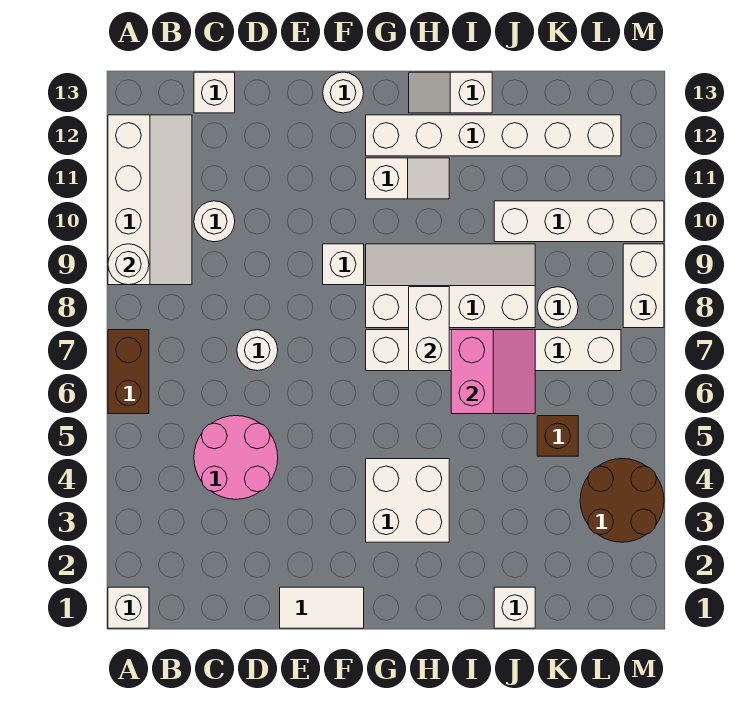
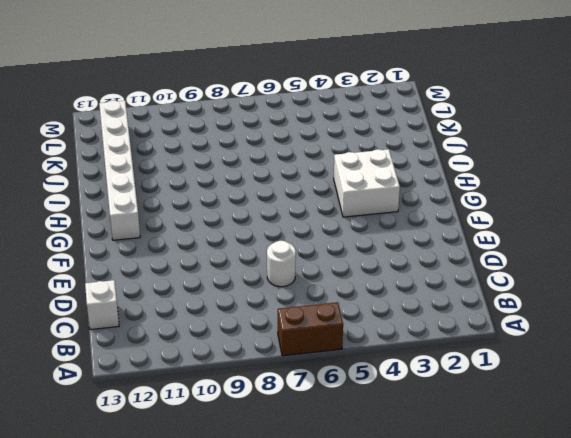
none -> white 1x1 brick [108,587,149,628]
none -> white 2x4 slope [108,115,192,285]
none -> pink 2x2 round brick [194,416,278,499]

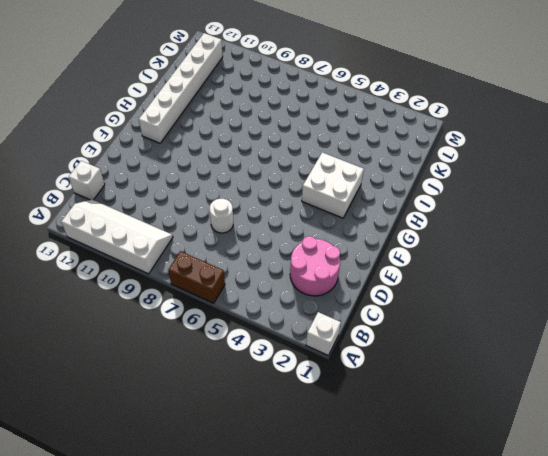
pink 2x2 round brick [290,236,340,296] -> pink 2x2 round brick moved to [194,416,278,499]
none -> white 1x1 round brick [194,201,235,242]
none -> white 1x2 tile [280,587,364,628]
none -> white 1x1 brick [323,244,364,285]

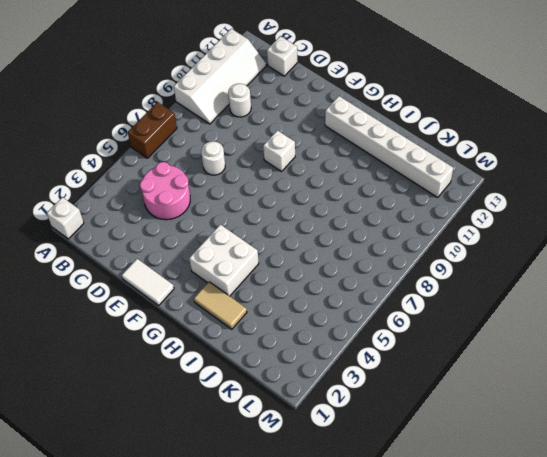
tan 1x2 tile [194,282,247,329] -> none
none -> white 1x1 round brick [323,72,364,113]
none -> white 1x6 brick [366,330,621,371]
none -> white 2x4 slope [366,244,535,328]

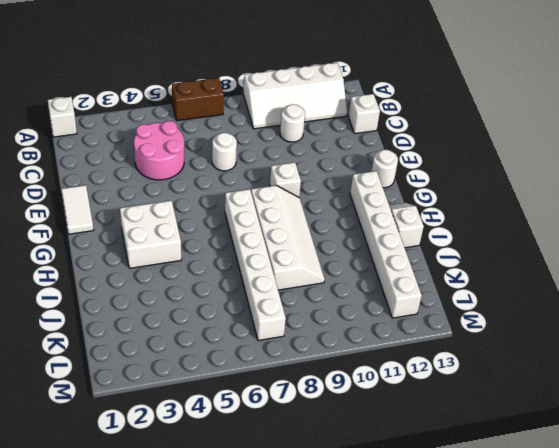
none -> white 1x2 slope [366,158,449,199]
none -> white 1x1 brick [494,587,535,628]
none -> white 1x4 brick [494,201,664,242]

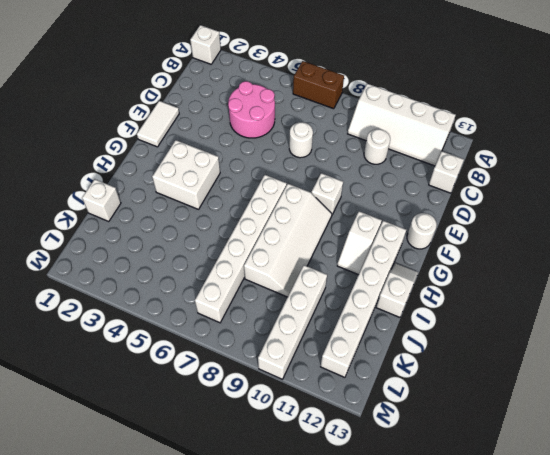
none -> brown 1x1 brick [537,416,578,456]
none -> white 1x1 round brick [537,287,578,328]
none -> brown 2x2 round brick [580,459,664,542]

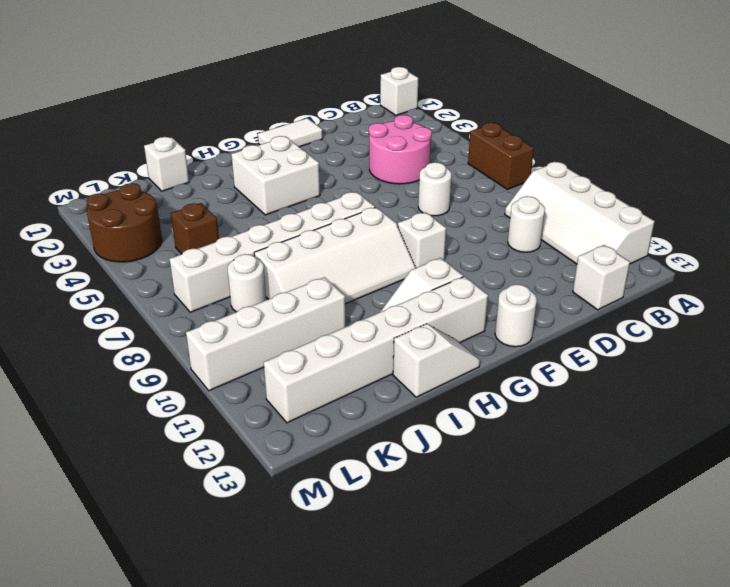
none -> white 1x2 brick [623,244,664,328]
none -> white 1x1 round brick [108,244,149,285]
none -> white 1x2 brick [409,287,449,371]

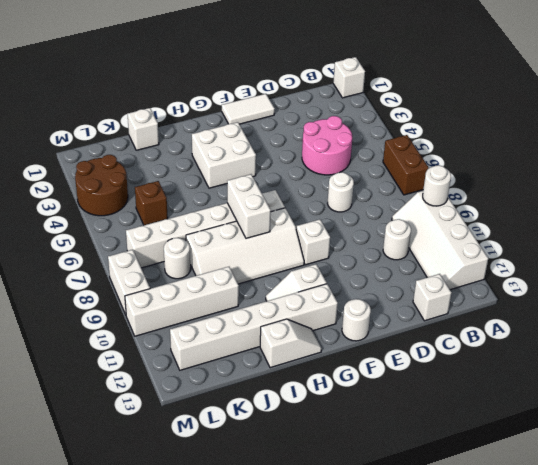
none -> pink 2x2 slope [451,330,535,414]

